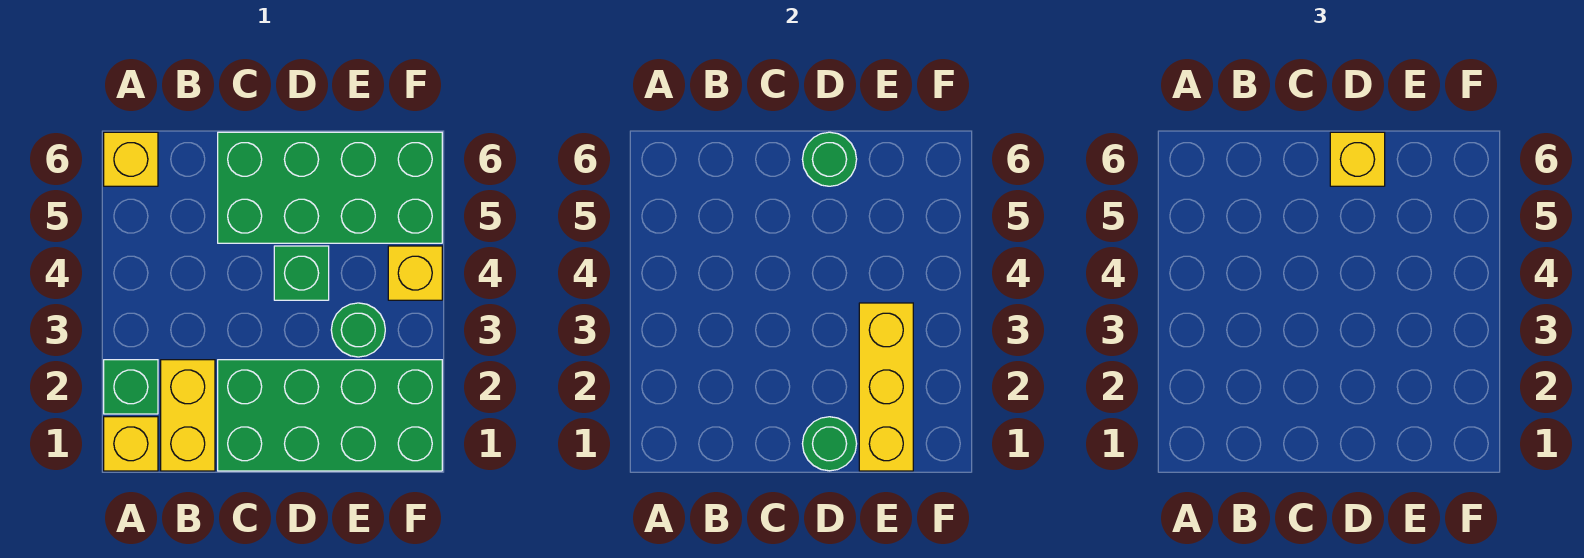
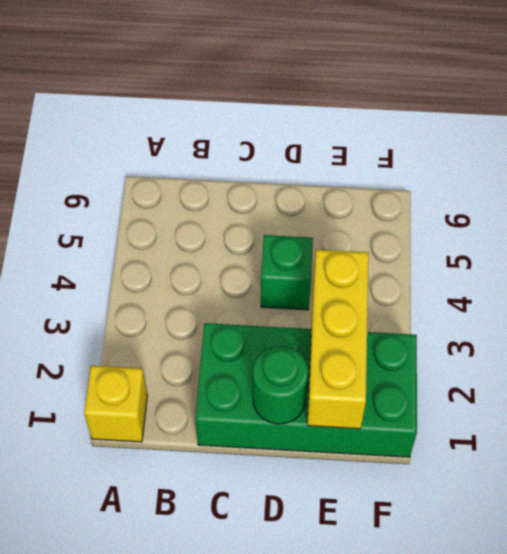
none -> green 1x1 brick [104,360,158,414]
none -> yellow 1x1 brick [104,132,158,186]
none -> yellow 1x2 brick [161,360,215,471]

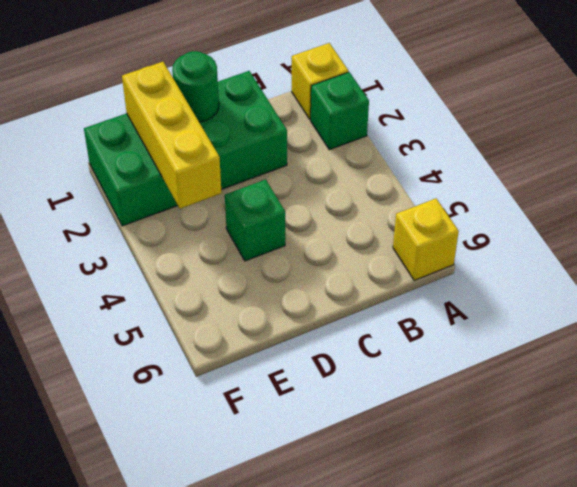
none -> yellow 1x2 brick [161,360,215,471]
none -> green 2x4 brick [218,132,442,243]
none -> green 1x1 round brick [331,303,385,357]

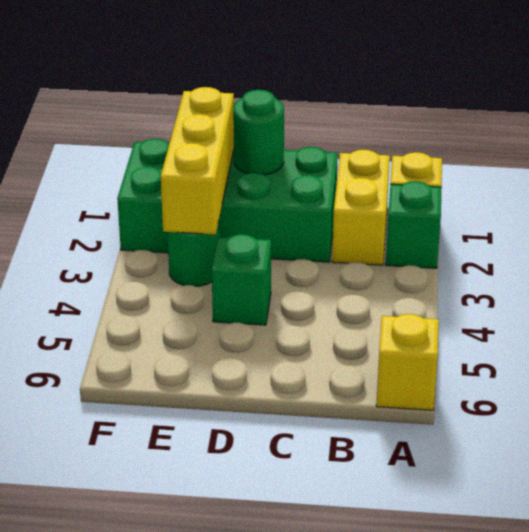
none -> green 2x4 brick [218,132,442,243]
none -> yellow 1x1 brick [388,246,442,300]
none -> green 1x1 round brick [802,132,857,186]

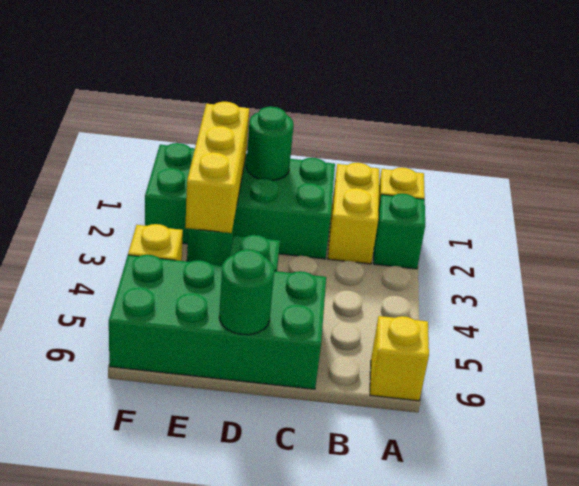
none -> yellow 1x1 brick [1330,132,1385,186]

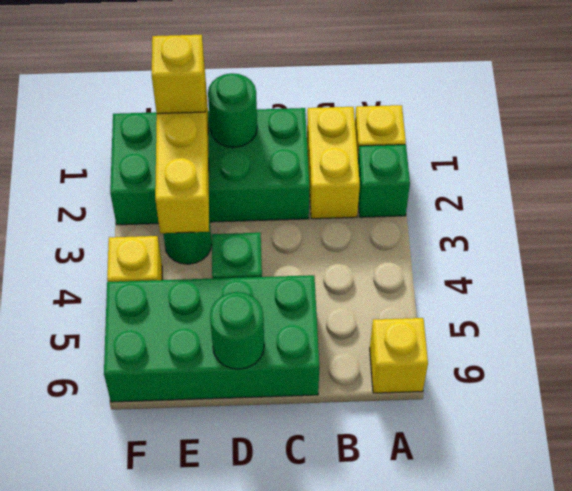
yellow 1x1 brick [152,35,205,114] -> yellow 1x1 brick moved to [1330,132,1385,186]

